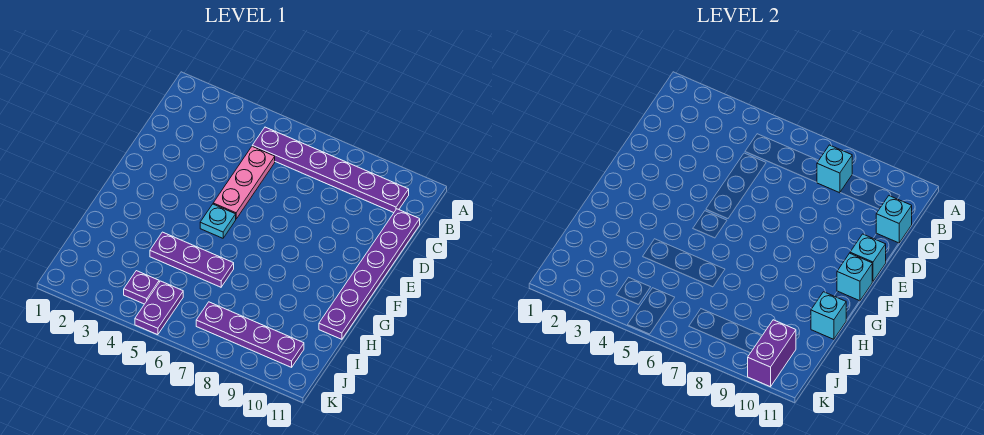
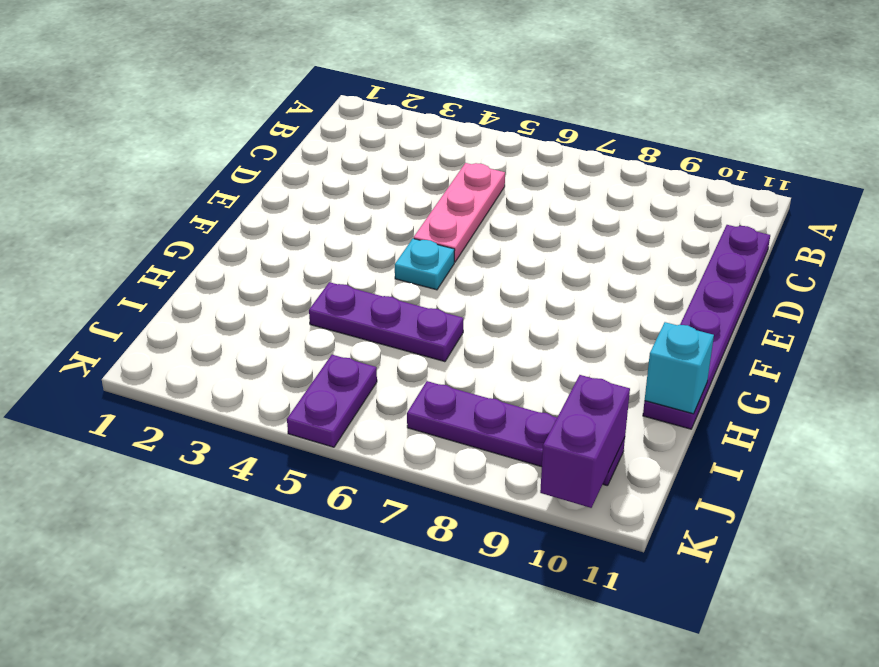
none -> purple 1x6 plate [252,127,409,213]
none -> purple 1x1 plate [124,271,159,304]
none -> cyan 1x1 brick [817,145,852,193]

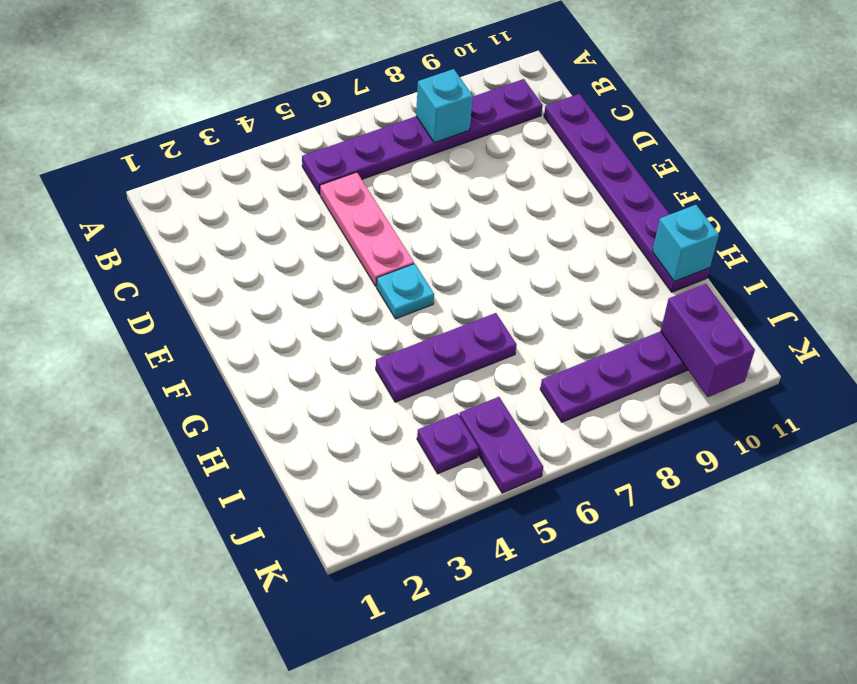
none -> cyan 1x1 brick [876,196,912,243]
none -> cyan 1x1 brick [850,234,886,282]
none -> cyan 1x1 brick [837,253,872,301]

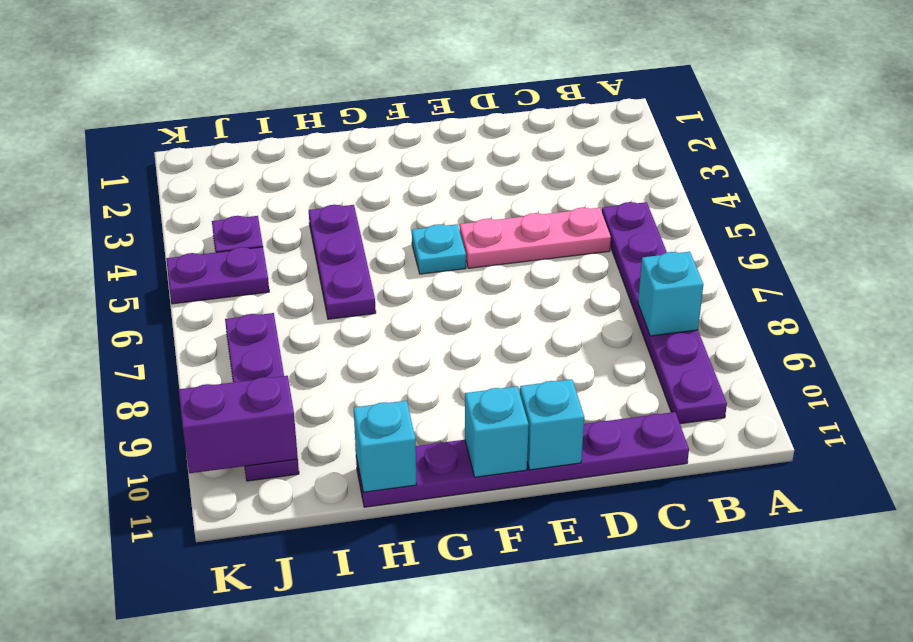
none -> cyan 1x1 brick [876,196,912,243]

